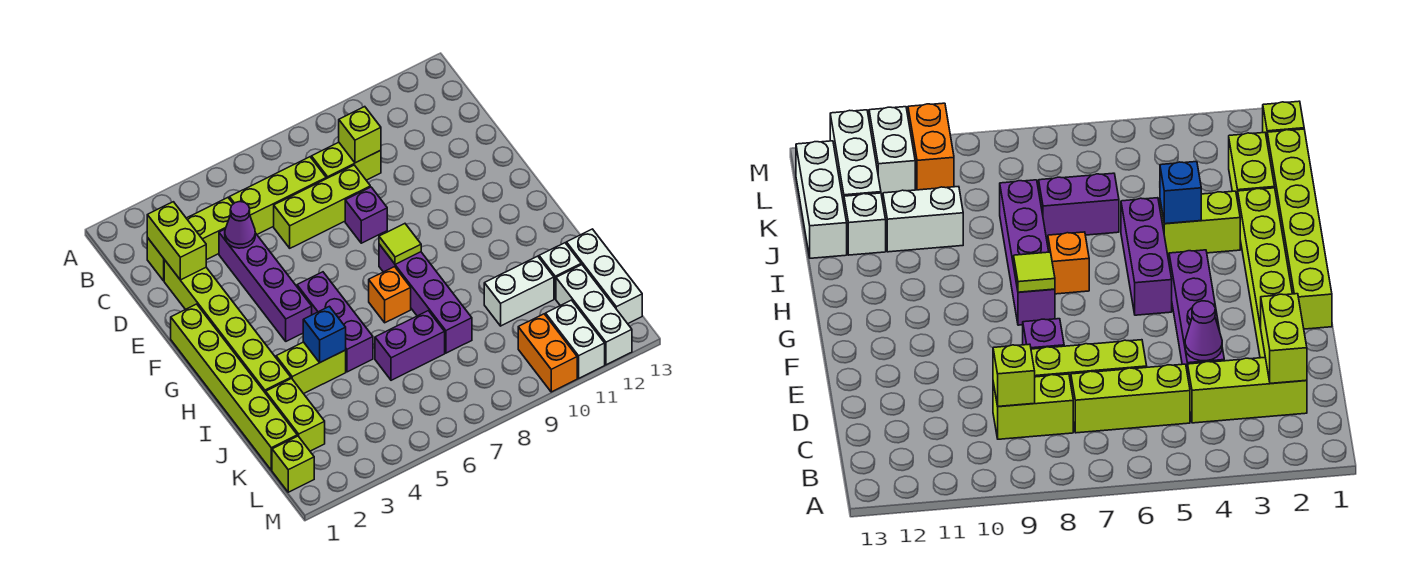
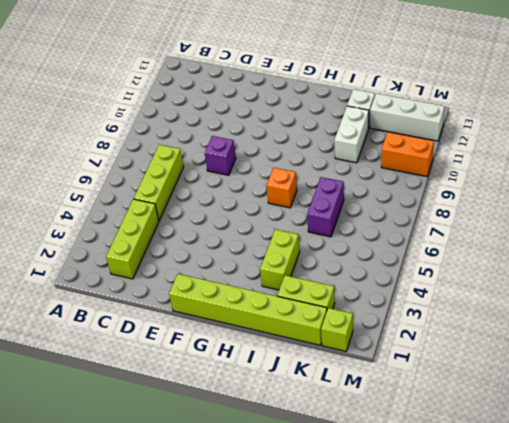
none -> lime 1x2 brick [311,142,381,180]
none -> lime 1x6 brick [164,260,291,393]
none -> purple 1x4 brick [219,229,312,341]

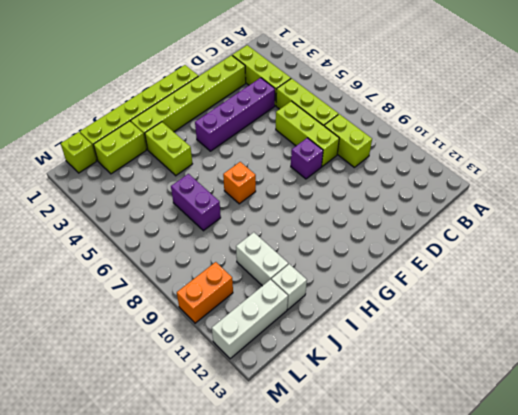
none -> purple 1x3 brick [297,272,373,372]
none -> purple 1x4 brick [379,244,472,353]
none -> white 1x3 brick [566,229,642,324]

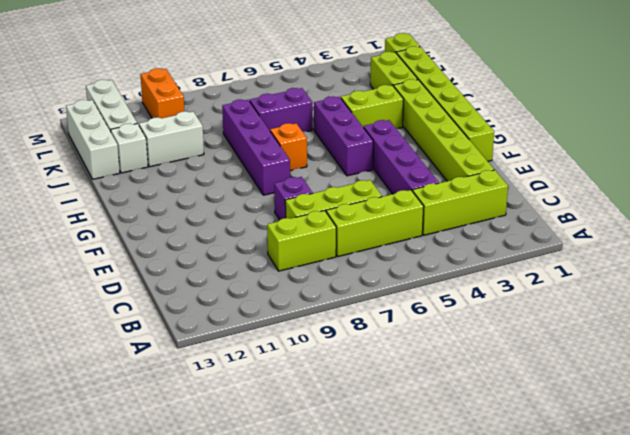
none -> white 1x2 brick [546,300,605,378]
none -> lime 1x2 brick [147,202,206,280]
none -> lime 1x1 brick [339,107,381,163]

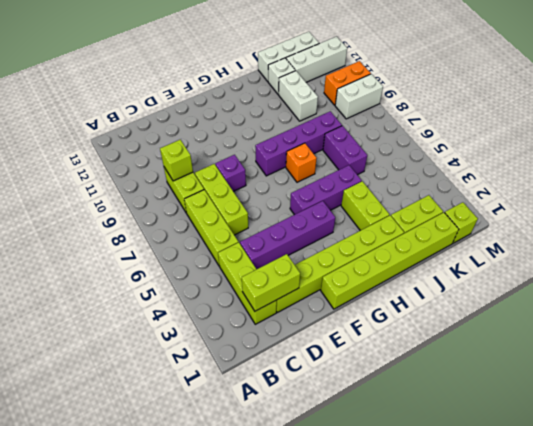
white 1x2 brick [335,74,383,119] -> white 1x2 brick moved to [546,300,605,378]
none -> purple 1x1 cone [225,202,255,248]
none -> lime 1x1 tile [379,224,421,264]
none -> blue 1x1 brick [303,306,346,362]

